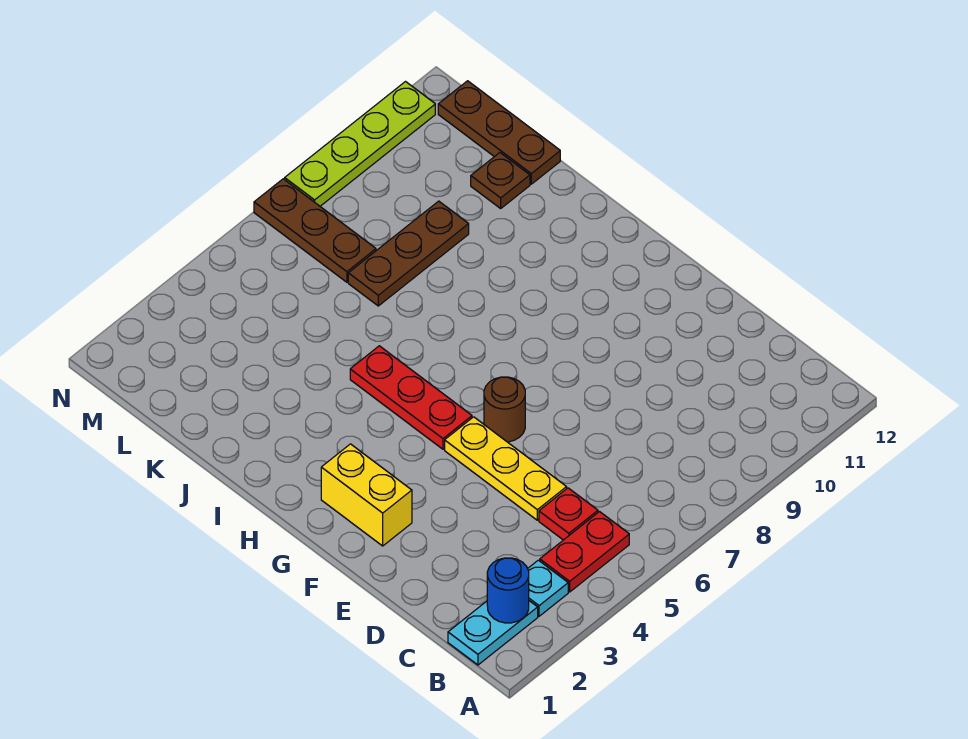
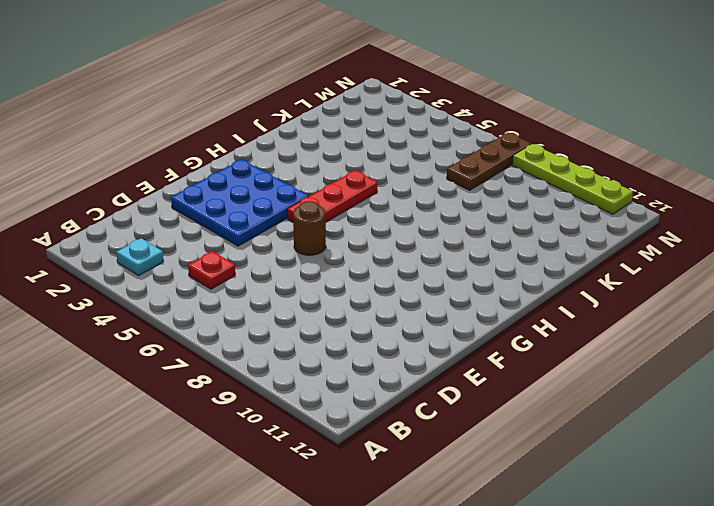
blue 3x3 plate [171,160,309,246] -> yellow 1x2 brick [321,444,412,546]
none -> cyan 1x2 plate [448,601,538,665]
none -> red 1x2 plate [540,512,629,592]
none -> yellow 1x3 plate [445,417,567,520]

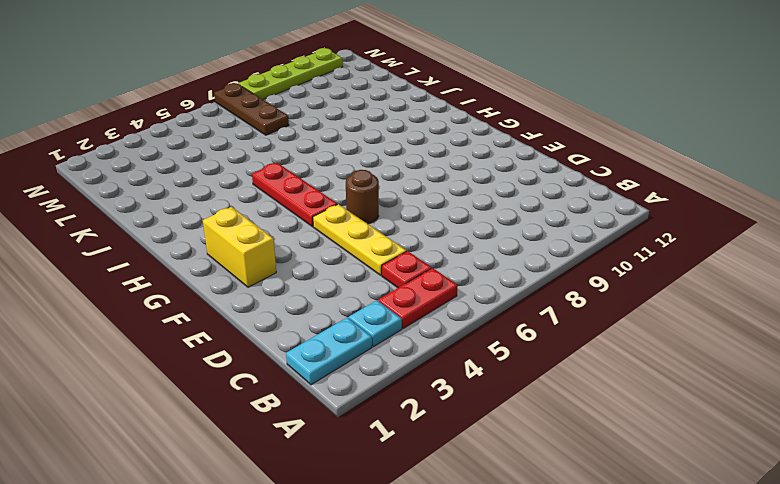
none -> brown 1x3 plate [348,201,469,306]
none -> brown 1x1 plate [471,153,530,208]
none -> brown 1x3 plate [438,81,560,184]

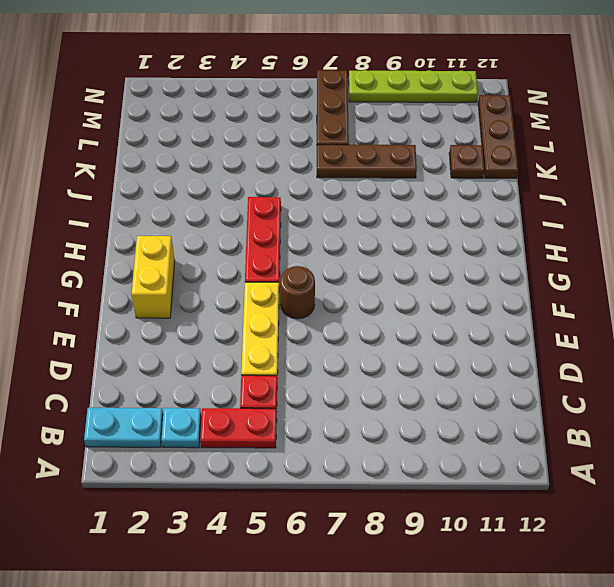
none -> blue 1x1 round brick [487,558,529,623]

